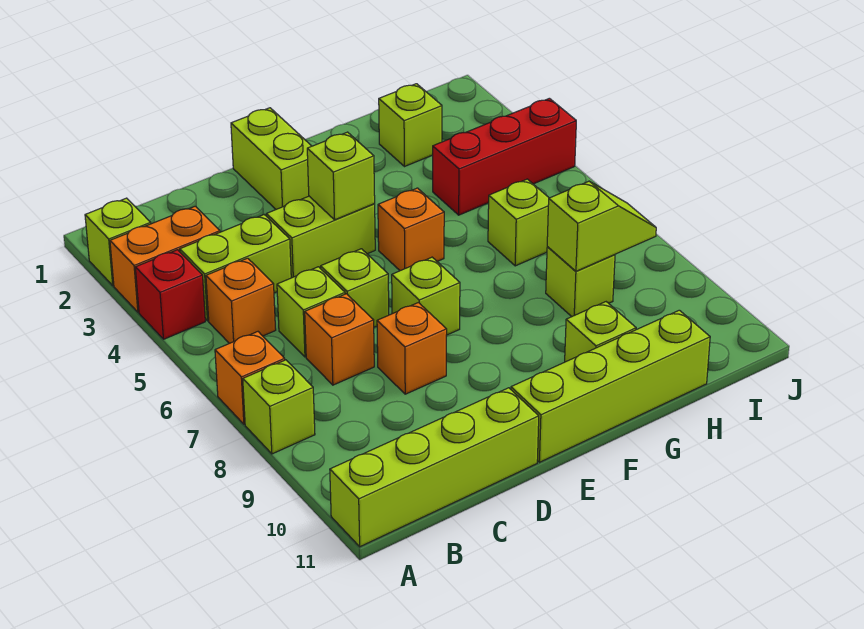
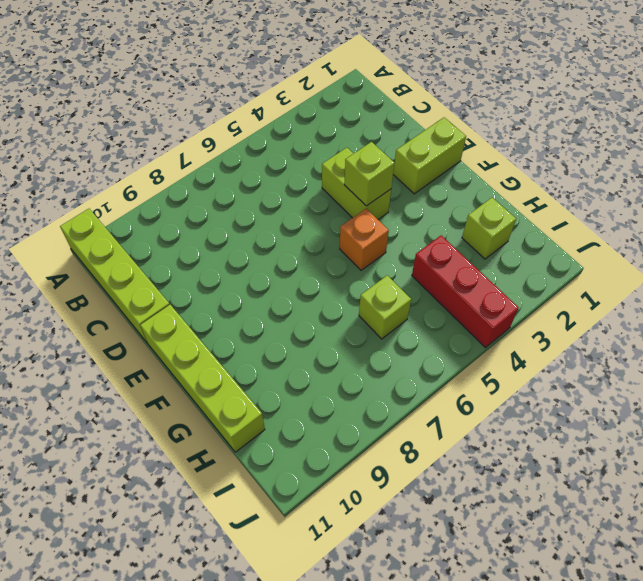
none -> lime 1x1 brick [85,198,151,286]
none -> orange 1x2 brick [110,206,220,312]
none -> red 1x1 brick [135,250,205,339]

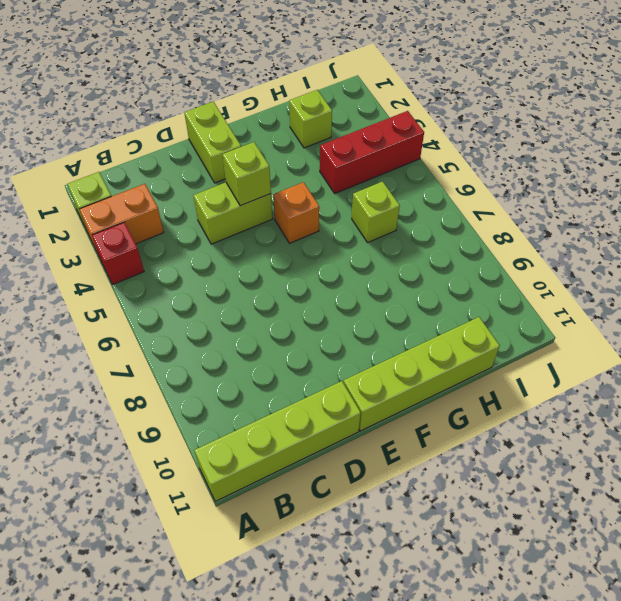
none -> orange 1x1 brick [215,332,285,424]
none -> lime 1x1 brick [243,360,315,454]
none -> lime 1x2 brick [180,215,291,321]

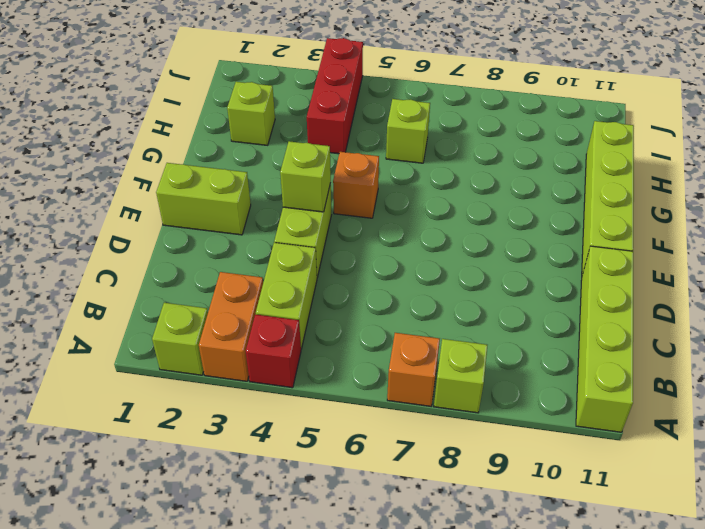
none -> orange 1x1 brick [206,258,276,343]
none -> lime 1x1 brick [277,267,345,357]
none -> orange 1x1 brick [305,294,374,385]

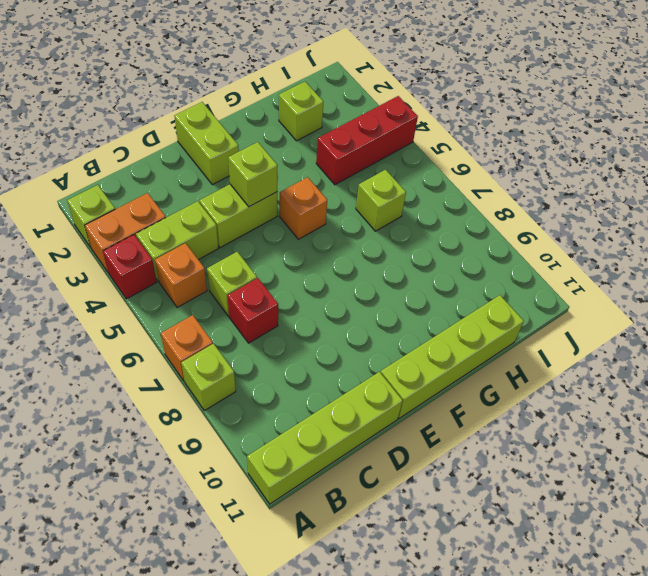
red 1x1 brick [227,278,278,343] -> orange 1x1 brick [305,294,374,385]
none -> lime 1x1 brick [321,249,389,327]
none -> orange 1x1 brick [377,303,447,394]
none -> lime 1x1 brick [392,257,460,335]

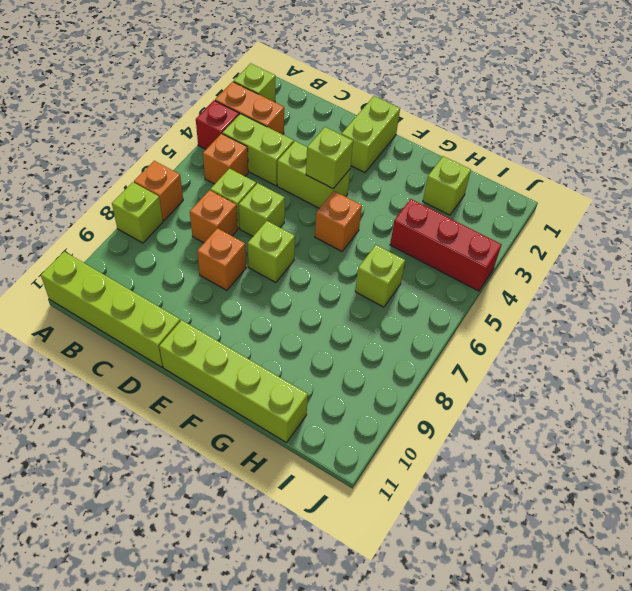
none -> lime 1x1 brick [565,302,636,362]
none -> lime 1x1 brick [546,247,615,317]
none -> lime 1x2 slope [547,181,656,271]

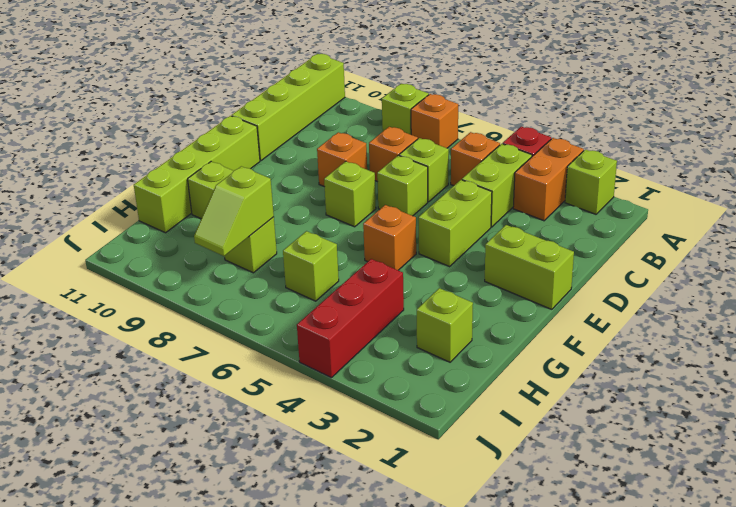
none -> lime 1x1 brick [307,132,375,220]

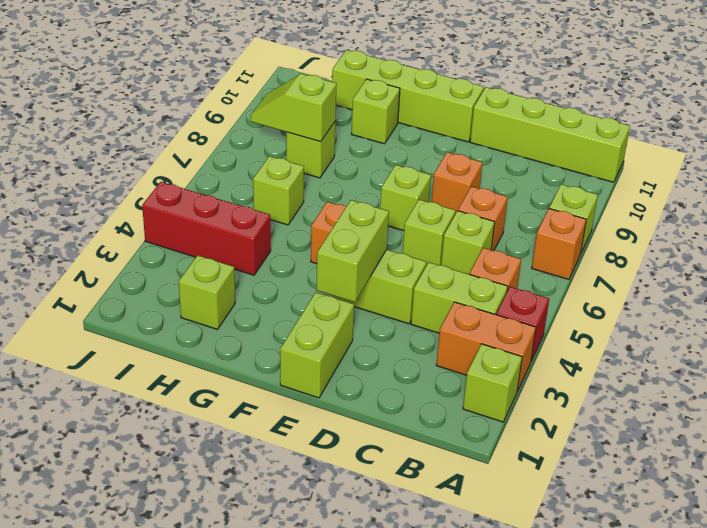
lime 1x2 brick [316,200,389,302] -> lime 1x1 brick [307,132,375,220]

